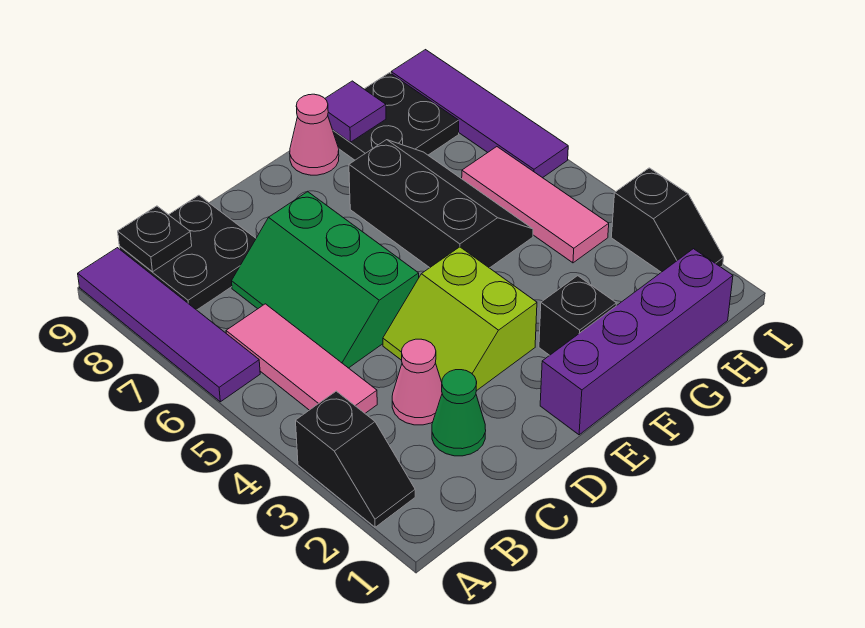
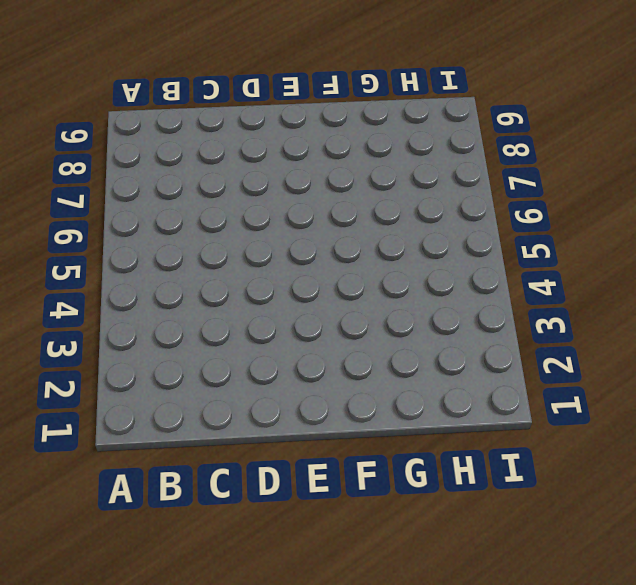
none -> black 1x2 slope [296,391,415,527]
none -> purple 1x4 tile [78,248,260,402]
none -> pink 1x3 tile [226,304,377,413]

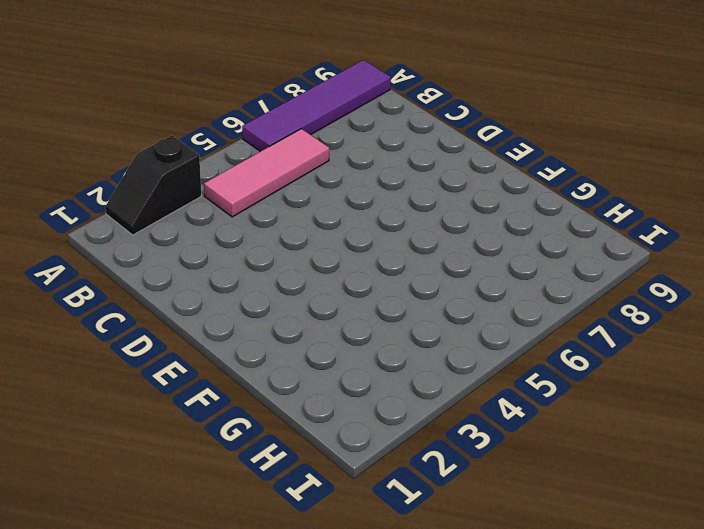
none -> black 2x2 plate [120,195,256,310]
none -> green 1x1 cone [432,370,486,456]
none -> pink 1x1 cone [392,339,442,425]

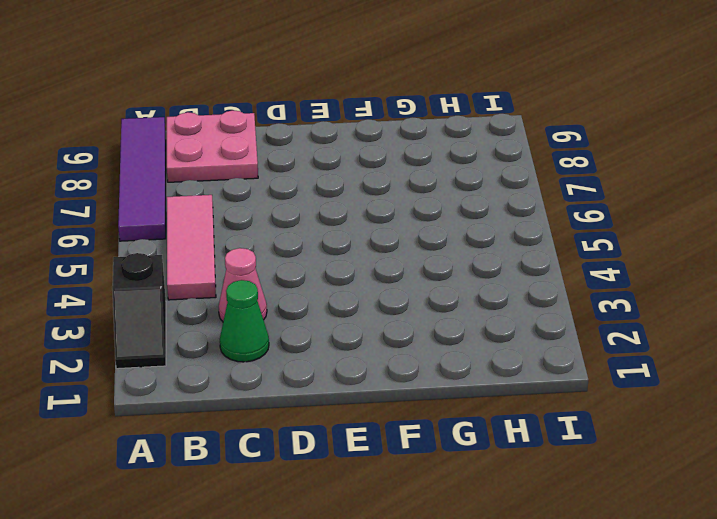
pink 2x2 plate [167,110,258,182] -> black 2x2 plate [120,195,256,310]
none -> green 2x3 slope [232,192,419,368]
none -> lime 2x2 slope [383,247,537,391]
none -> purple 1x4 brick [540,249,733,435]

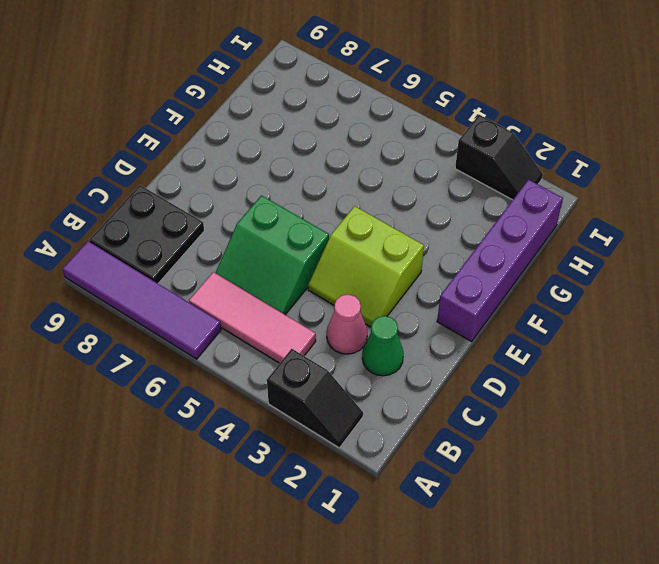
green 2x2 slope [216,196,329,315] -> green 2x3 slope [232,192,419,368]
none -> black 1x1 brick [539,276,616,355]
none -> black 2x3 slope [349,140,533,268]
none -> pink 1x1 cone [290,94,339,175]

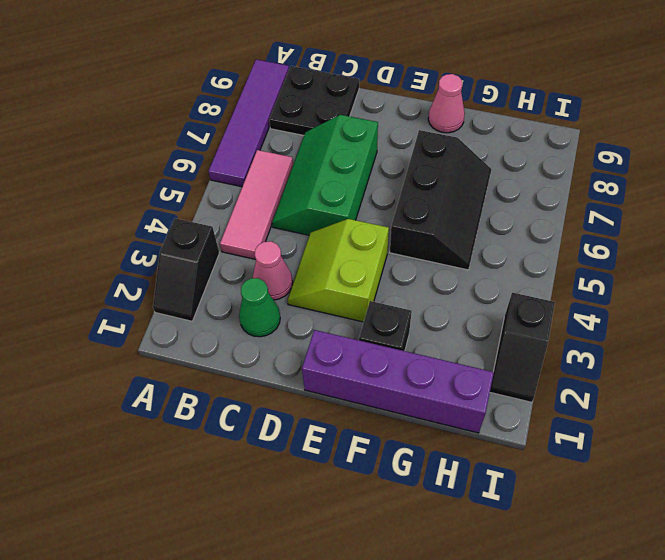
none -> black 2x2 plate [333,73,459,160]
none -> pink 1x3 tile [462,147,609,263]
none -> purple 1x4 tile [391,50,568,178]

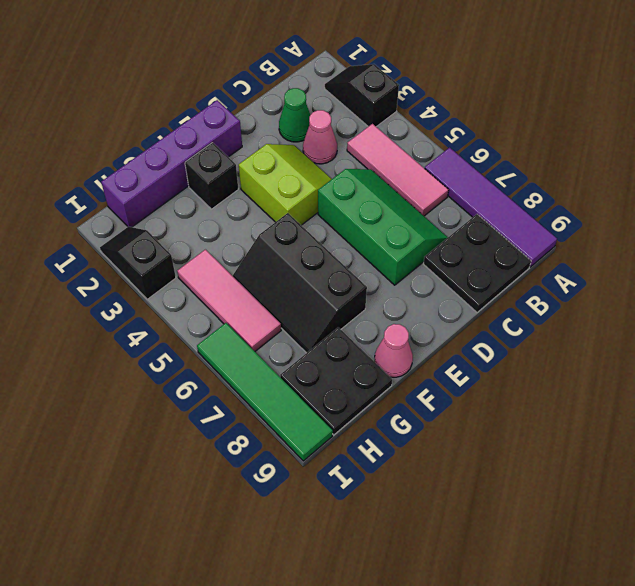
green 1x4 tile [197,323,333,461] -> purple 1x4 tile [391,50,568,178]
none -> black 1x1 plate [118,206,192,272]
none -> purple 1x1 tile [325,81,386,142]

